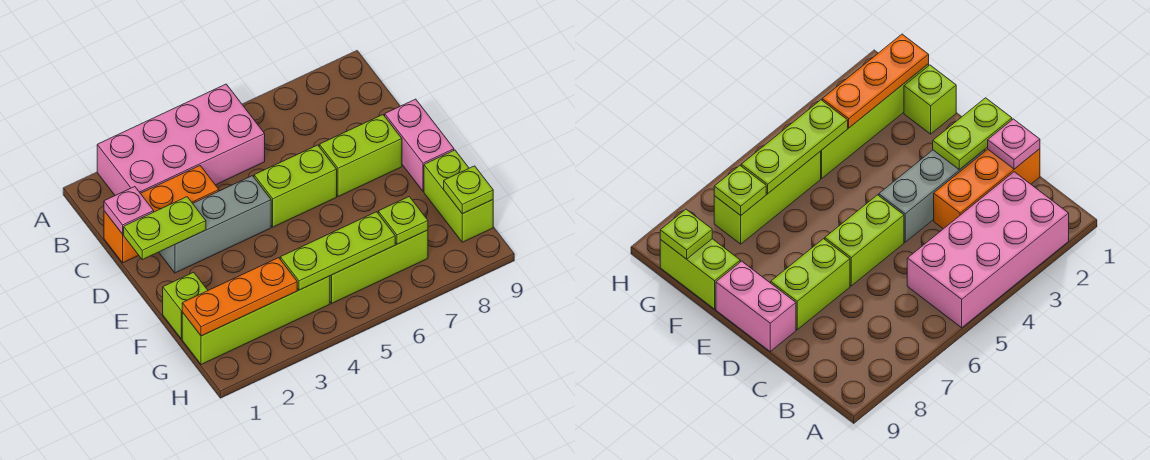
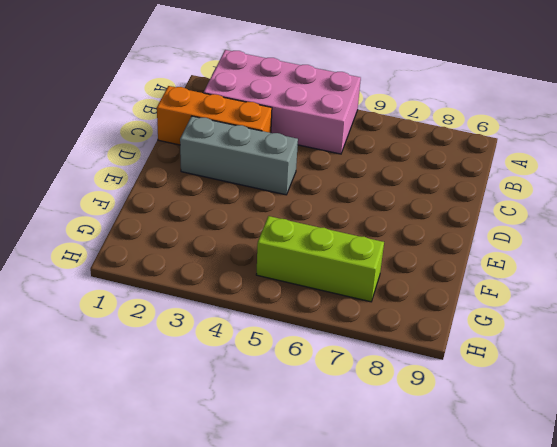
none -> lime 1x2 brick [254,145,337,227]
none -> lime 1x2 brick [319,115,402,197]
none -> pink 1x2 brick [385,99,454,191]

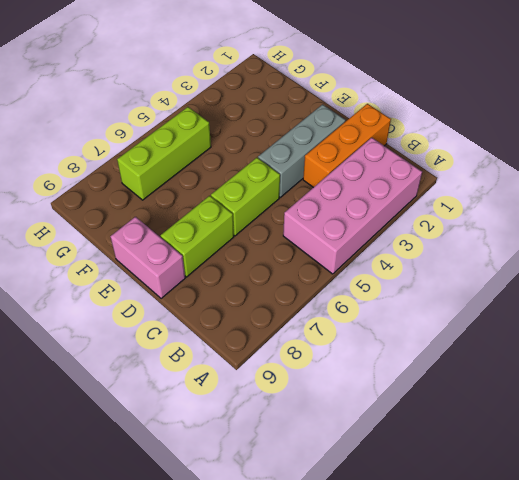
none -> lime 1x1 brick [163,272,208,339]
none -> lime 1x2 brick [424,150,493,242]
none -> lime 1x4 brick [182,276,330,365]

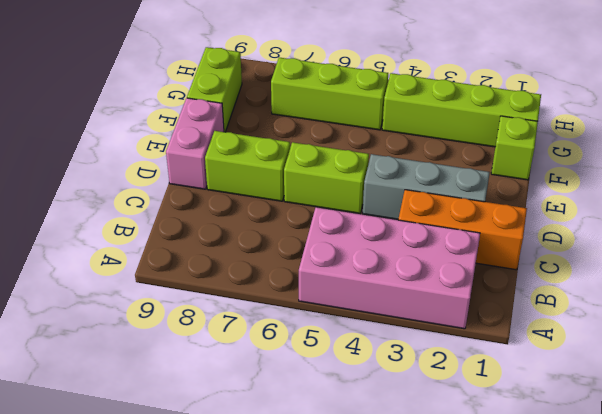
none -> pink 1x1 plate [104,187,154,234]
none -> lime 1x2 plate [124,197,206,260]
none -> orange 1x3 plate [182,258,297,336]

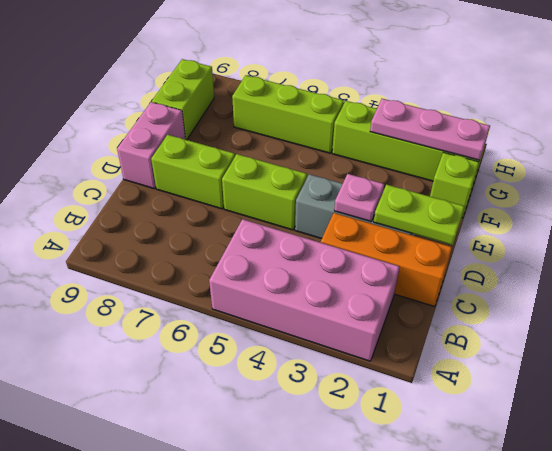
pink 1x1 plate [334,174,384,222] -> pink 1x1 plate moved to [104,187,154,234]
pink 1x3 plate [370,99,490,160] -> orange 1x3 plate [182,258,297,336]
none -> lime 1x3 plate [280,212,395,290]
none -> lime 1x1 plate [378,197,428,244]
none -> lime 1x1 plate [444,166,493,214]

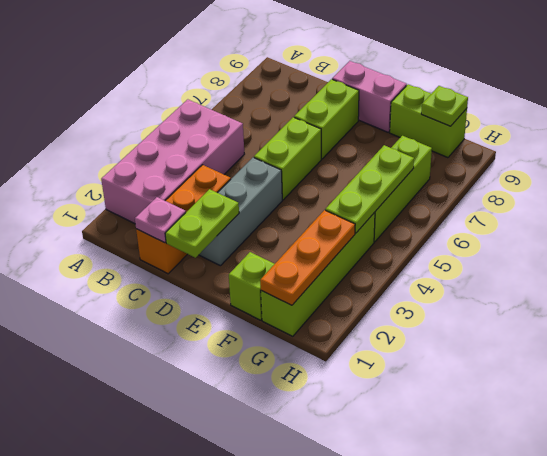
none -> lime 1x1 plate [378,197,428,244]

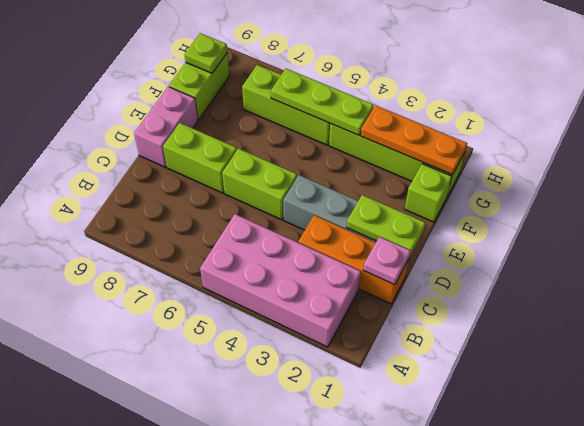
none -> lime 1x1 plate [378,197,428,244]

